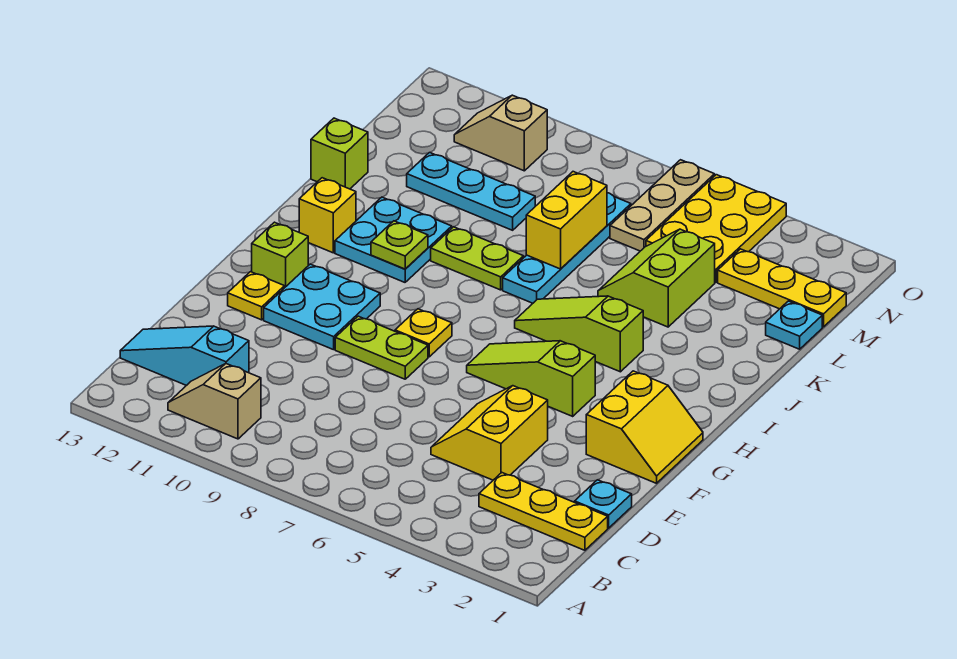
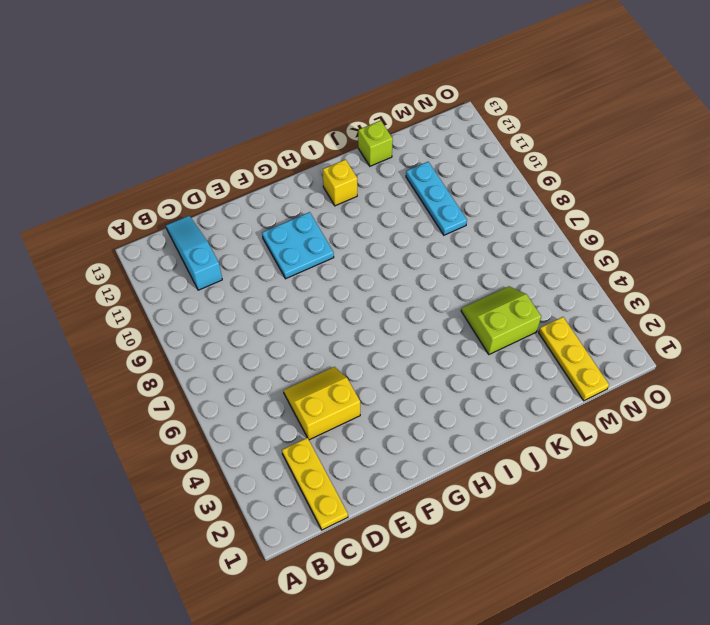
none -> tan 1x2 slope [168,364,261,439]
none -> cyan 1x1 plate [575,480,632,528]
none -> yellow 2x2 slope [586,371,703,483]

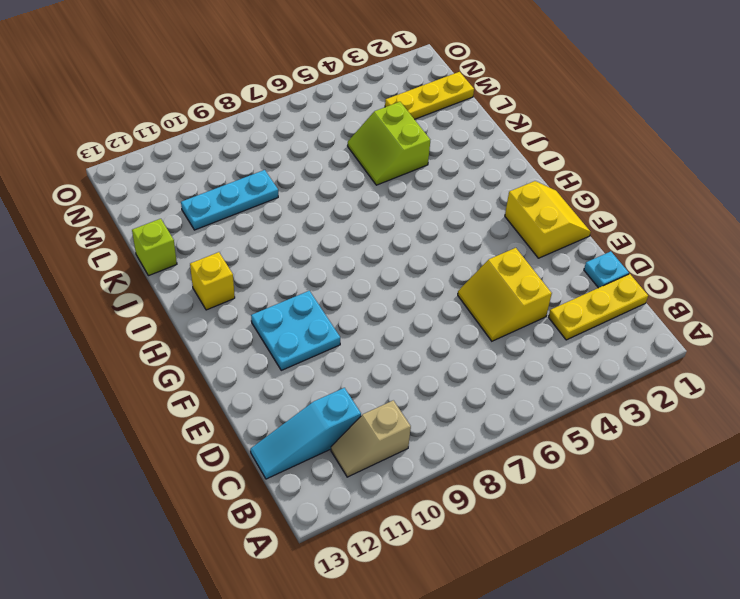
none -> lime 1x2 plate [335,316,428,379]
none -> yellow 1x1 plate [228,272,285,320]
none -> lime 1x3 slope [467,341,595,416]

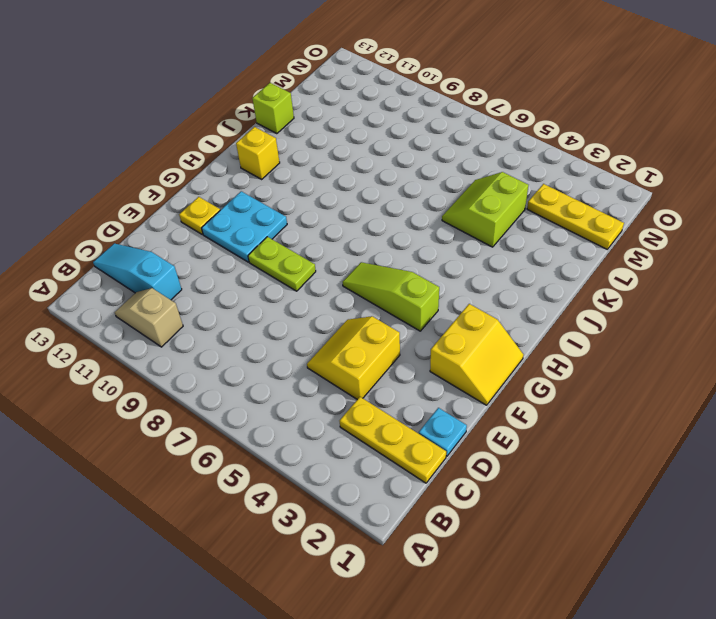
none -> yellow 1x1 plate [395,309,452,357]
none -> lime 1x1 brick [252,222,308,287]
none -> lime 1x3 slope [515,296,643,372]

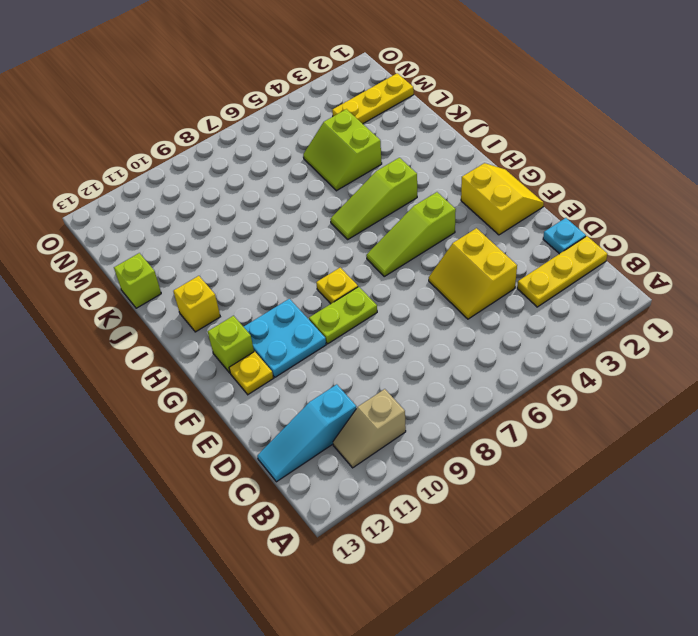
none -> cyan 2x2 plate [335,197,452,282]
none -> cyan 1x4 plate [503,193,631,303]
none -> lime 1x2 plate [431,227,524,290]

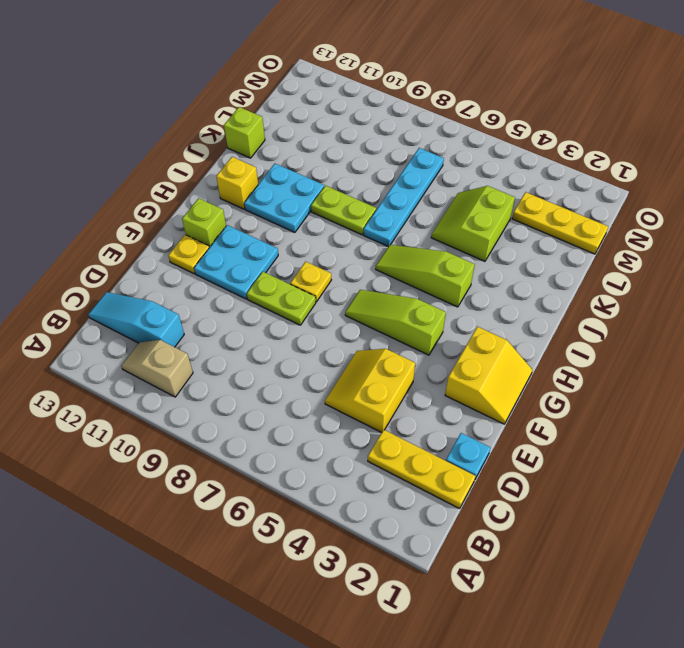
none -> cyan 1x1 plate [766,301,822,349]
none -> cyan 1x3 plate [407,153,535,230]
none -> yellow 2x3 plate [646,175,786,282]

